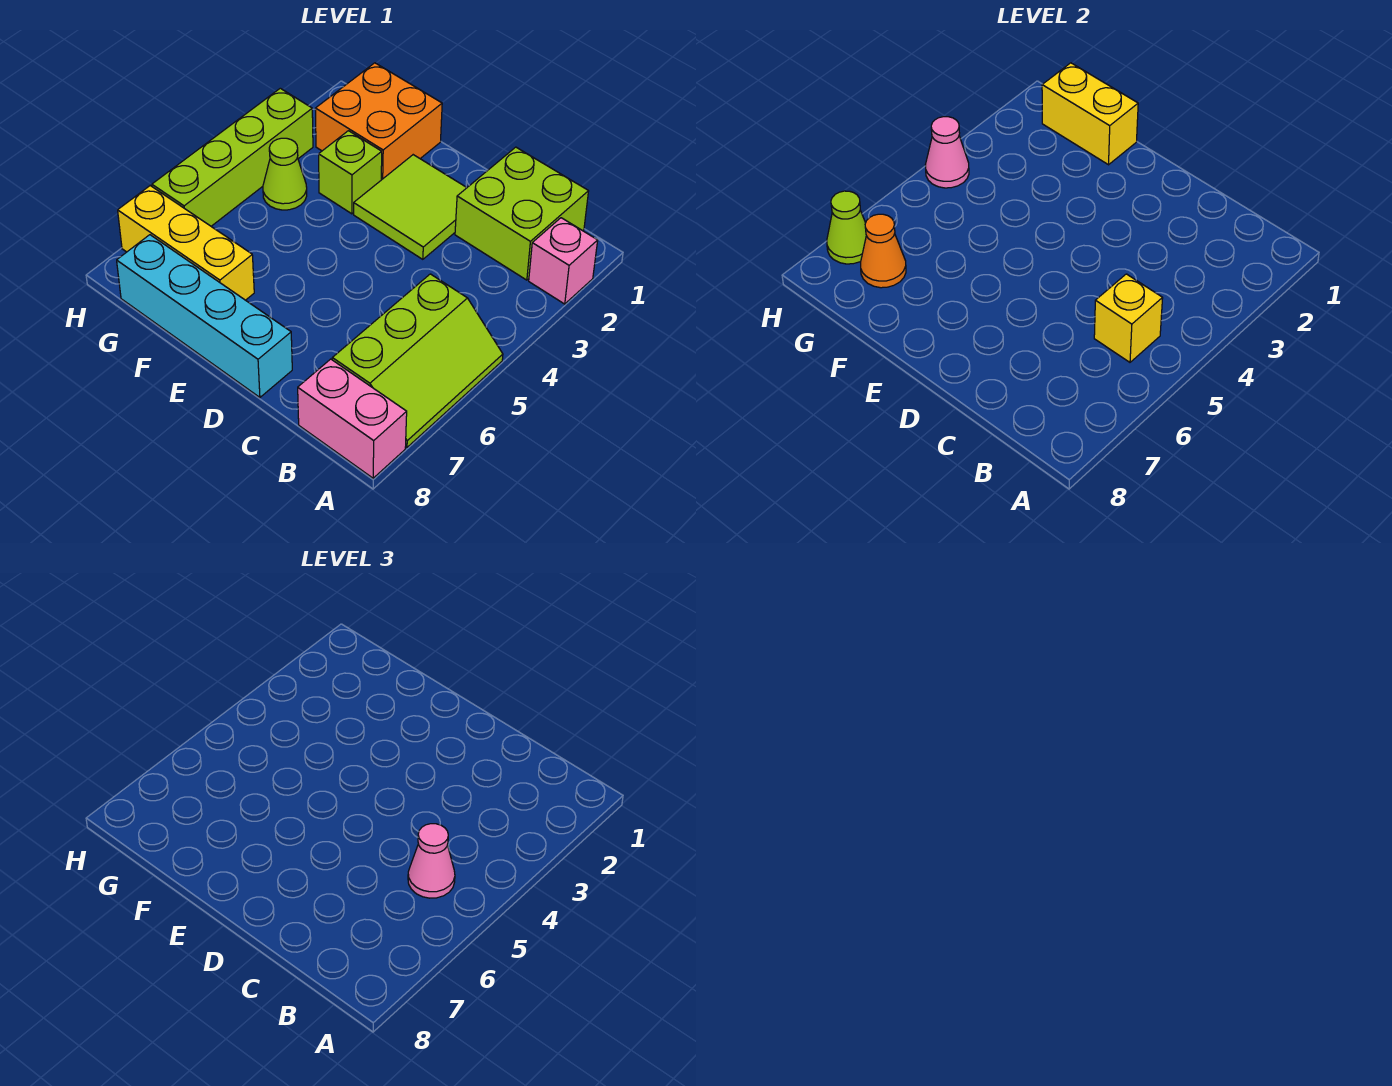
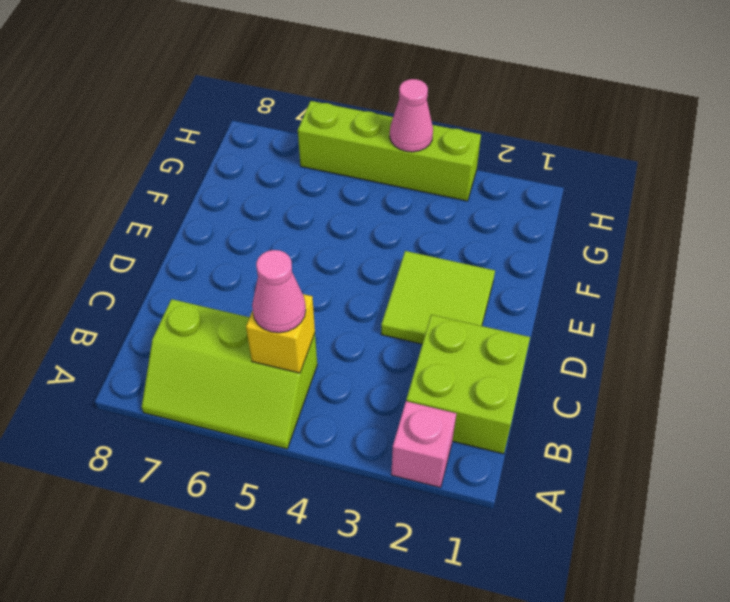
none -> pink 1x2 brick [298,359,407,478]
none -> cyan 1x4 brick [117,235,292,397]
none -> orange 2x2 brick [315,63,442,180]

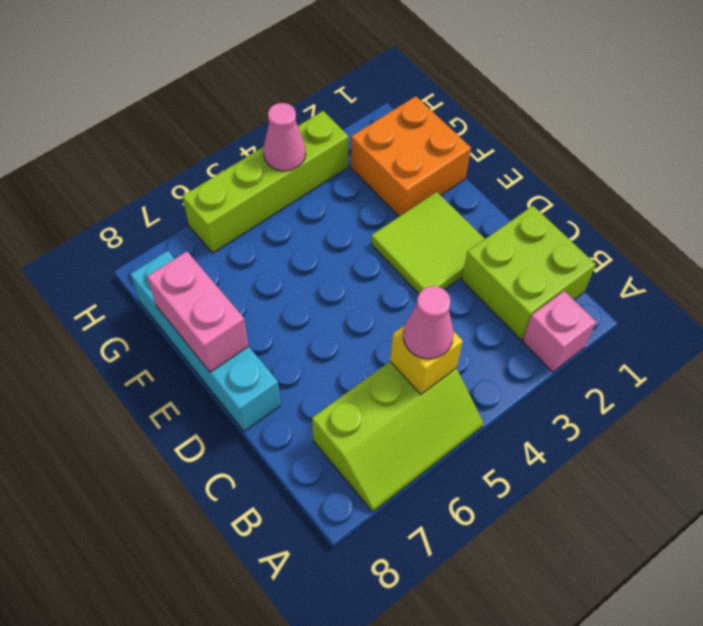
pink 1x2 brick [147,252,248,372] -> pink 1x2 brick moved to [298,359,407,478]
none -> lime 1x1 brick [319,131,382,214]
none -> yellow 1x3 brick [118,186,254,300]
none -> lime 1x1 cone [263,138,307,210]

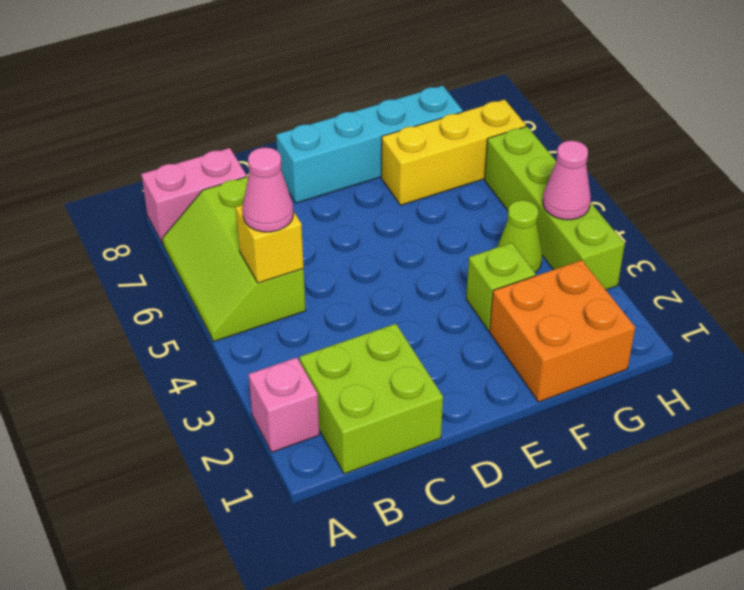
none -> lime 2x2 tile [354,155,467,259]
none -> yellow 1x2 brick [1042,63,1138,165]
none -> orange 1x1 cone [861,214,906,288]

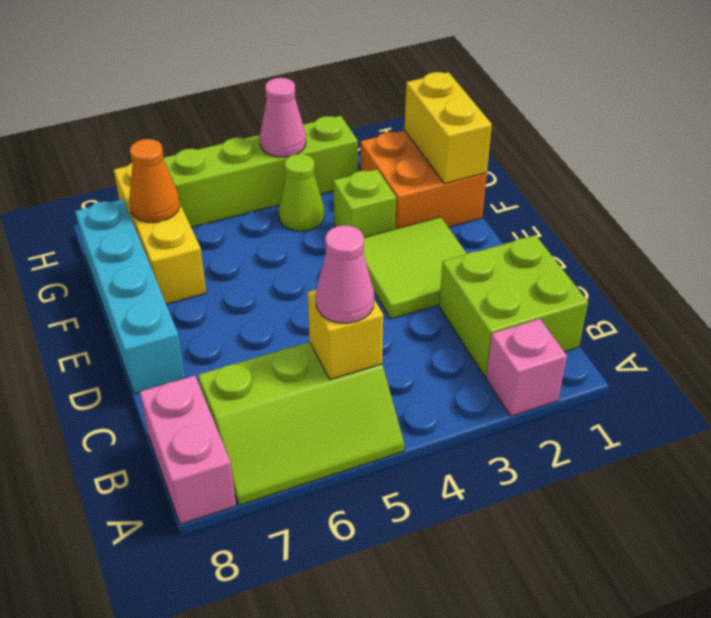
none -> lime 1x1 cone [827,191,866,264]

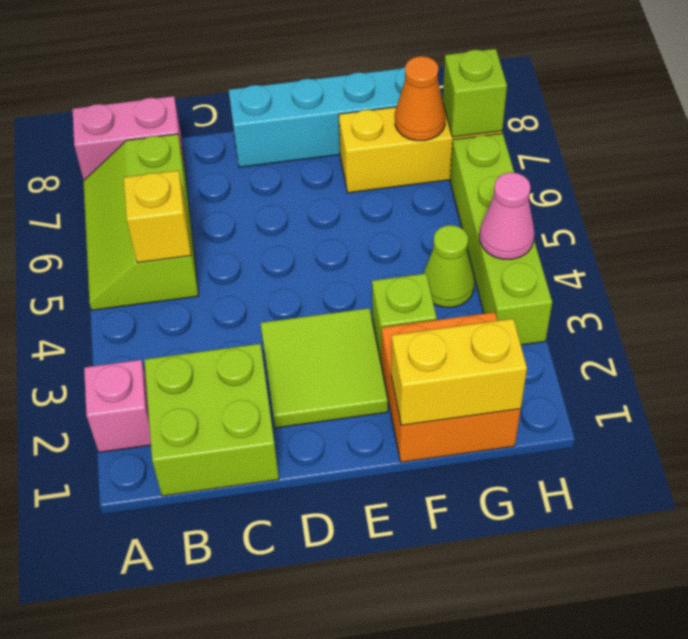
lime 1x1 brick [443,49,507,137] -> lime 1x1 cone [827,191,866,264]
none -> pink 1x1 cone [408,824,455,898]

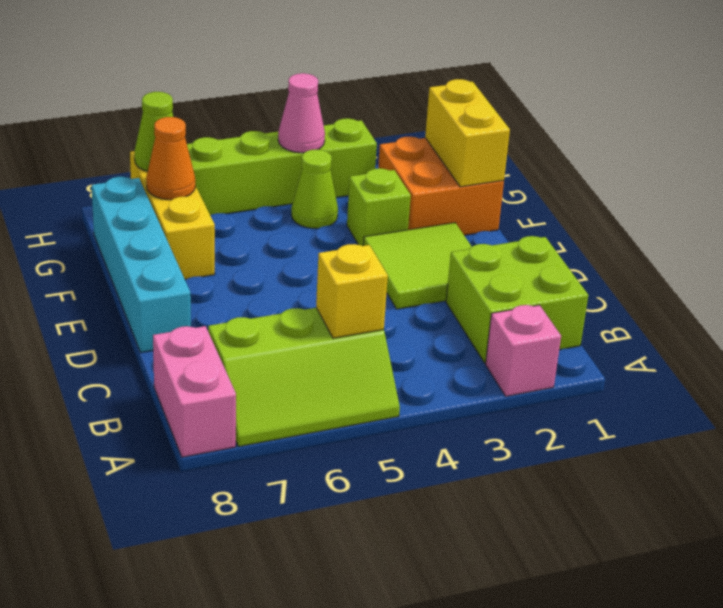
none -> pink 1x1 cone [408,824,455,898]

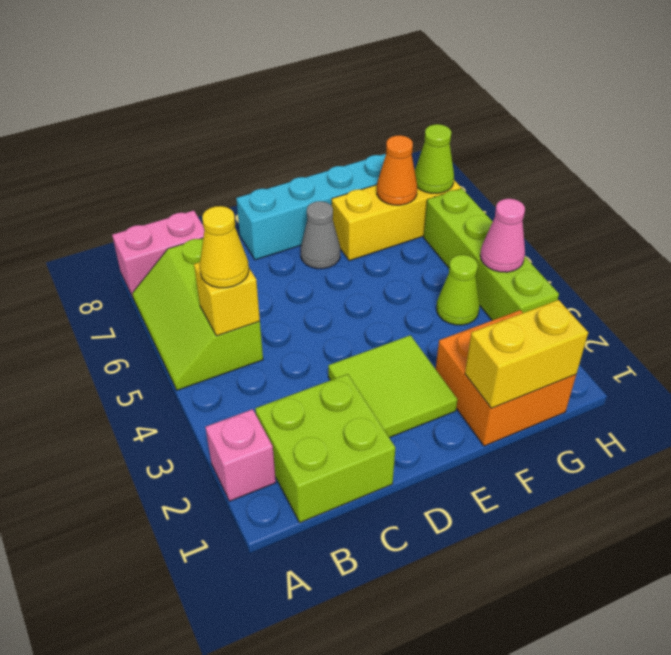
yellow 1x1 cone [200,206,249,288] -> pink 1x1 cone [408,824,455,898]
grey 1x1 cone [301,201,340,269] -> none
none -> lime 1x1 brick [319,131,382,214]

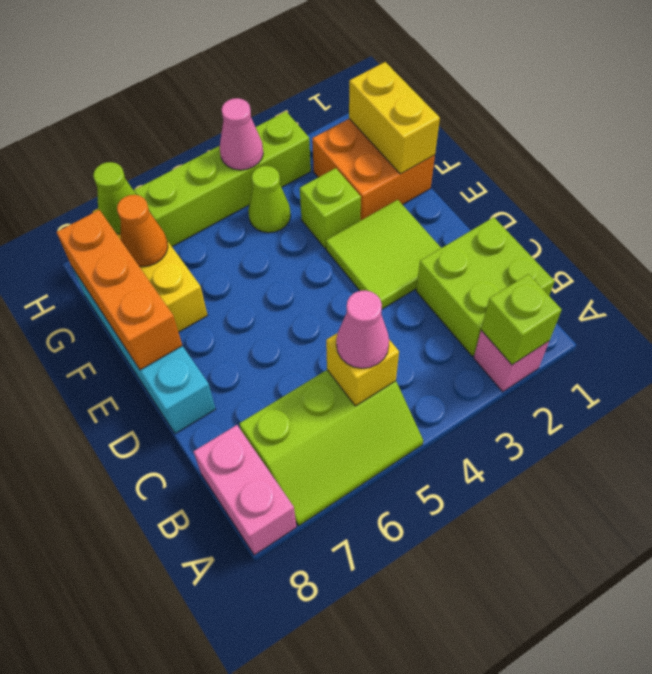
lime 1x1 brick [481,274,562,365] -> none
orange 1x3 brick [56,210,182,370] -> none

